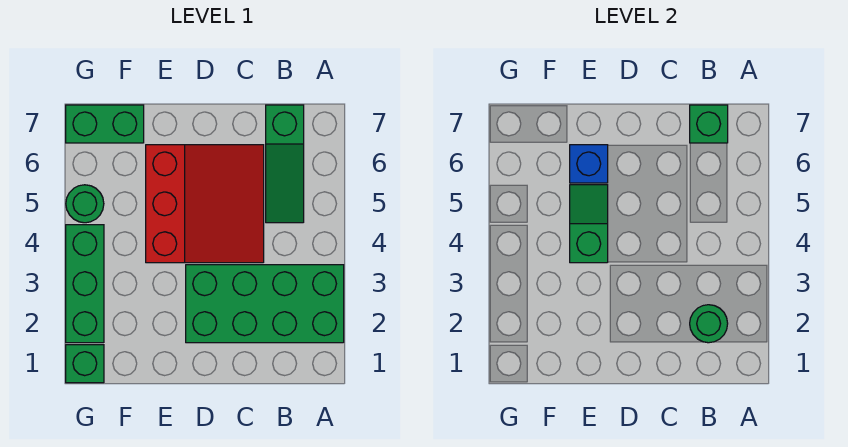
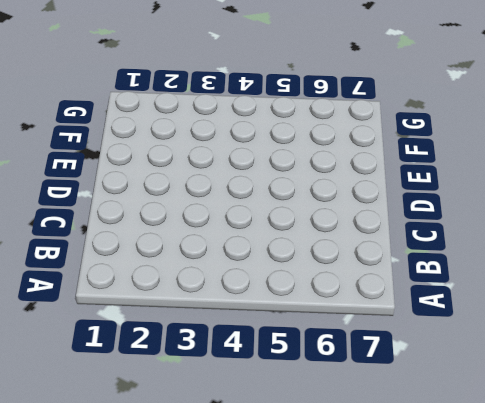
none -> green 2x4 brick [186,265,344,343]
none -> green 1x3 slope [266,105,304,223]

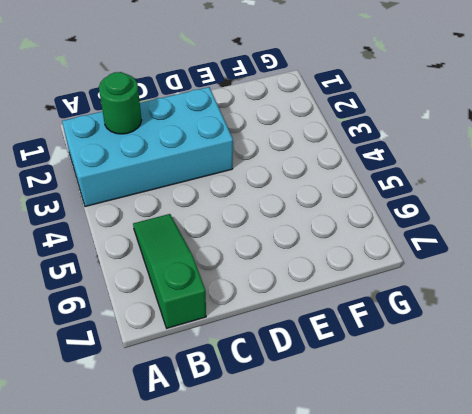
cyan 2x4 brick [62,87,233,207] -> green 2x4 brick [186,265,344,343]
none -> red 3x3 slope [146,145,264,263]
none -> green 1x2 brick [66,105,144,143]

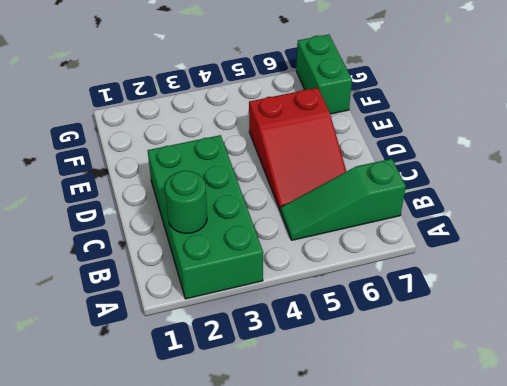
red 2x3 slope [249,88,346,211] -> red 3x3 slope [146,145,264,263]
none -> green 1x1 brick [66,345,104,383]
none -> green 1x3 brick [66,225,104,343]

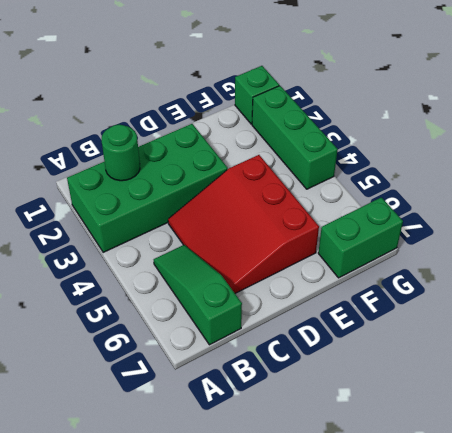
none -> green 1x1 round brick [66,185,104,223]
none -> green 1x1 brick [690,105,728,143]

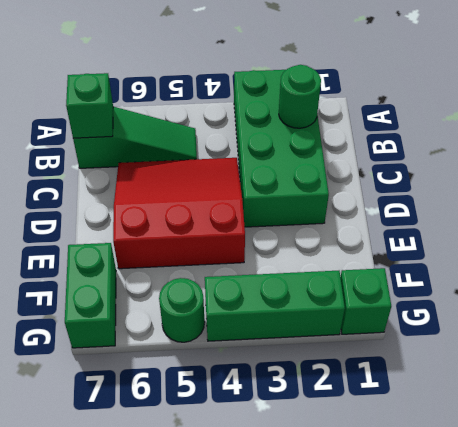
none -> green 1x2 slope [570,185,608,263]
none -> blue 1x1 brick [570,145,608,183]

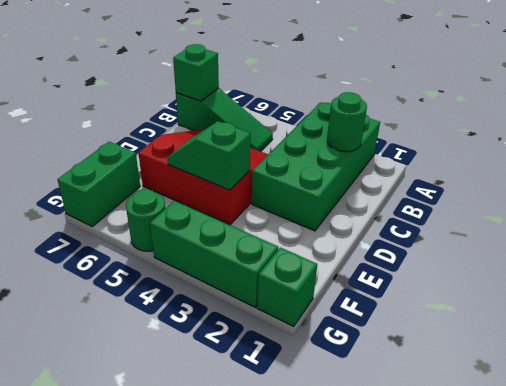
none -> blue 1x1 brick [570,145,608,183]

